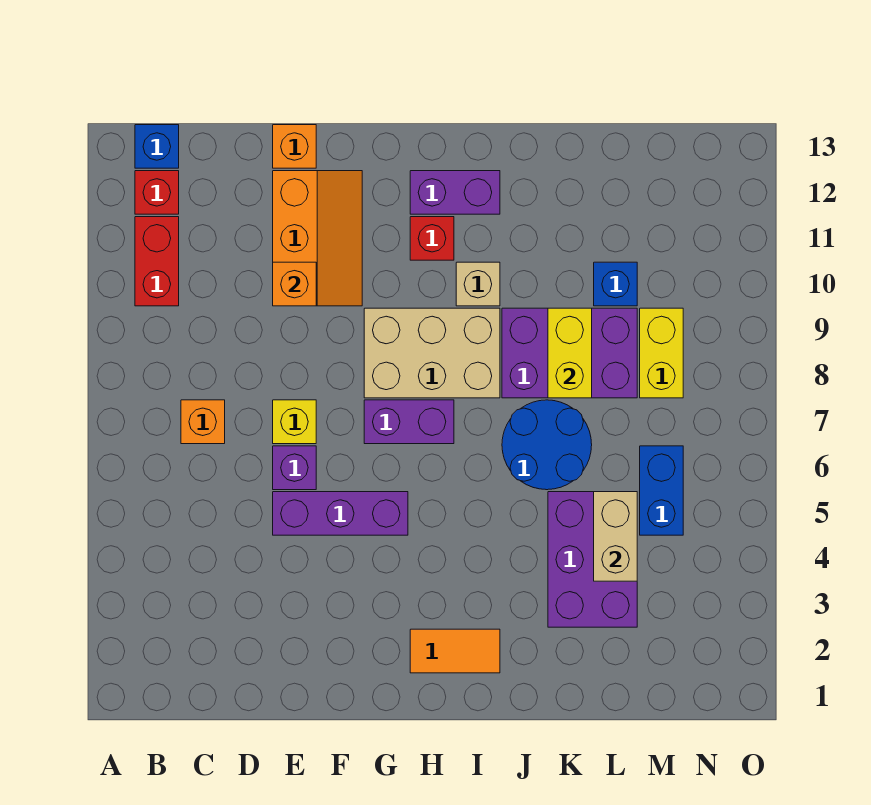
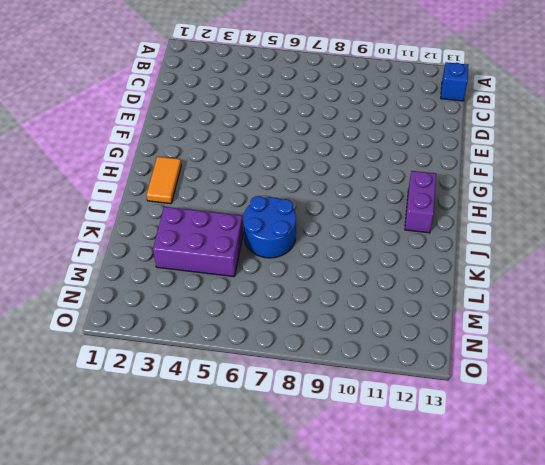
none -> red 1x2 brick [135,217,179,306]
none -> red 1x1 brick [135,171,179,214]
none -> orange 1x1 brick [181,400,225,444]

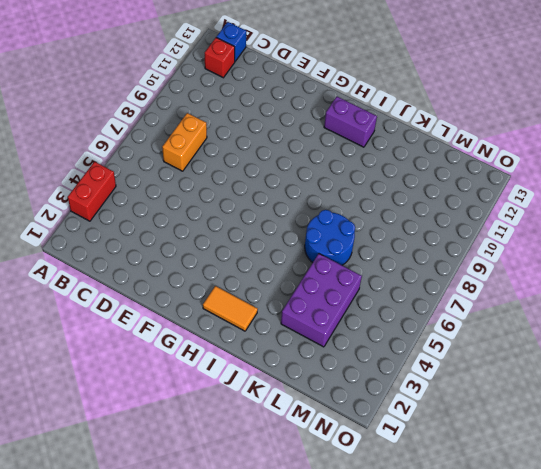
red 1x2 brick [68,162,116,221] -> red 1x2 brick moved to [135,217,179,306]
orange 1x2 brick [162,113,207,171] -> orange 1x1 brick [181,400,225,444]
none -> purple 1x3 brick [273,492,408,535]
none -> purple 1x1 brick [273,446,316,490]
none -> yellow 1x1 brick [273,400,316,444]

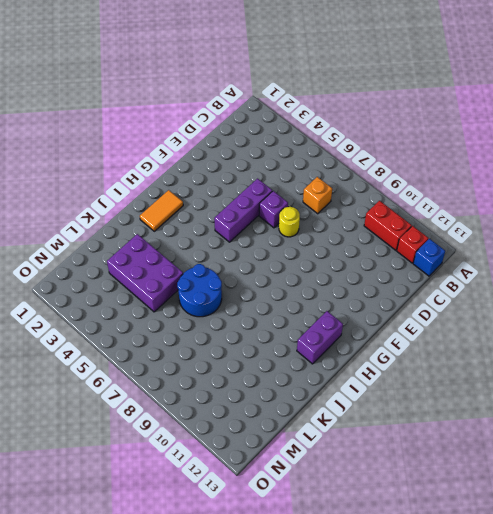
yellow 1x1 round brick [279,207,300,237] -> yellow 1x1 brick [273,400,316,444]
none -> orange 2x3 slope [273,171,362,306]
none -> orange 1x1 brick [273,125,316,168]
none -> purple 1x2 brick [364,400,454,444]

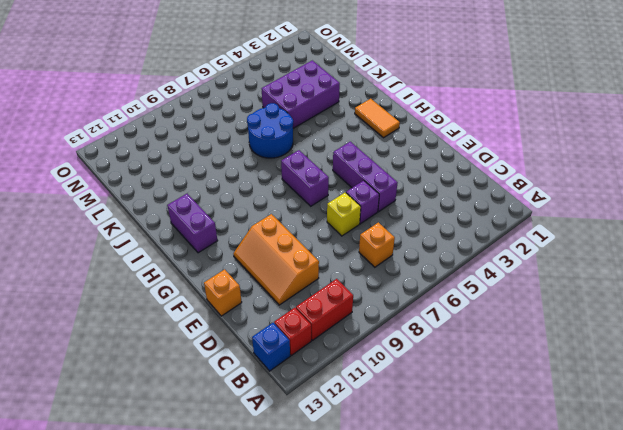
orange 2x3 slope [233,214,319,305] -> orange 2x3 slope turned to [273,171,362,306]
none -> tan 2x3 brick [364,308,500,398]
none -> red 1x1 brick [410,217,454,260]
none -> tan 1x1 brick [456,262,500,306]

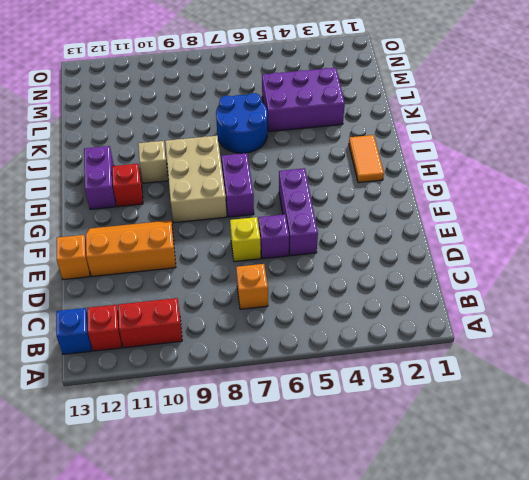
none -> purple 2x3 brick [502,308,637,398]
none -> blue 1x1 brick [594,262,637,306]
none -> blue 1x2 brick [640,446,683,535]

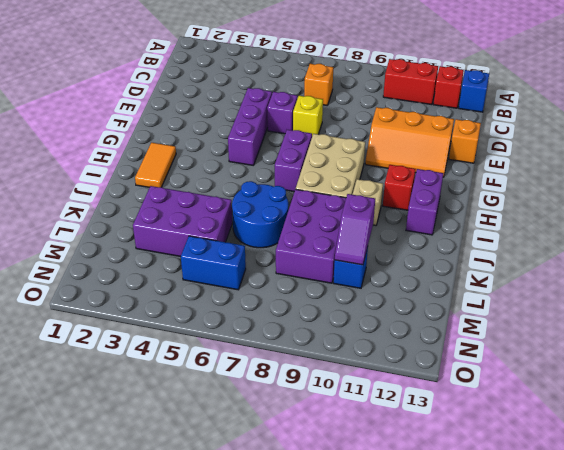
purple 1x2 slope [335,194,375,265] -> none
none -> yellow 1x2 brick [640,308,683,398]
none -> orange 1x1 brick [273,262,316,306]
none -> yellow 1x2 brick [548,308,592,398]

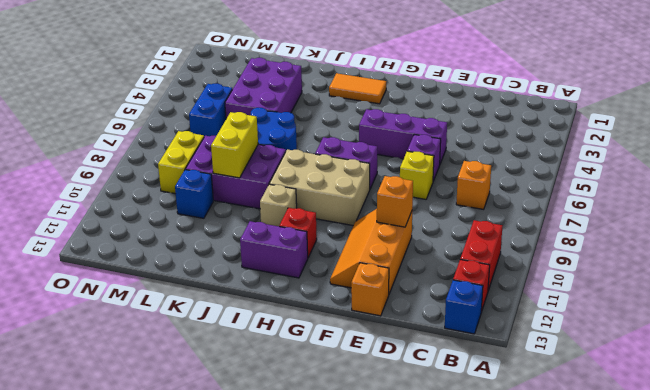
none -> tan 1x2 brick [594,492,637,581]

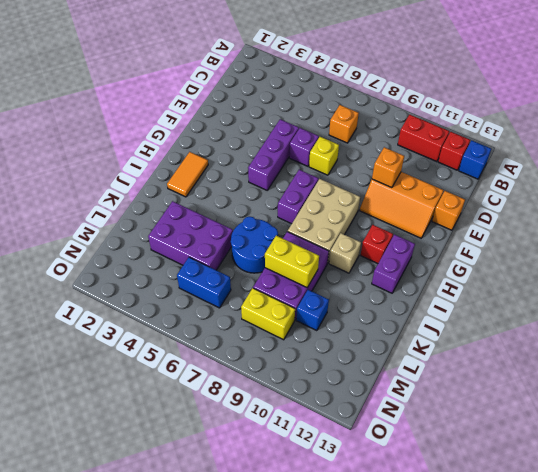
none -> tan 1x2 brick [594,492,637,581]

